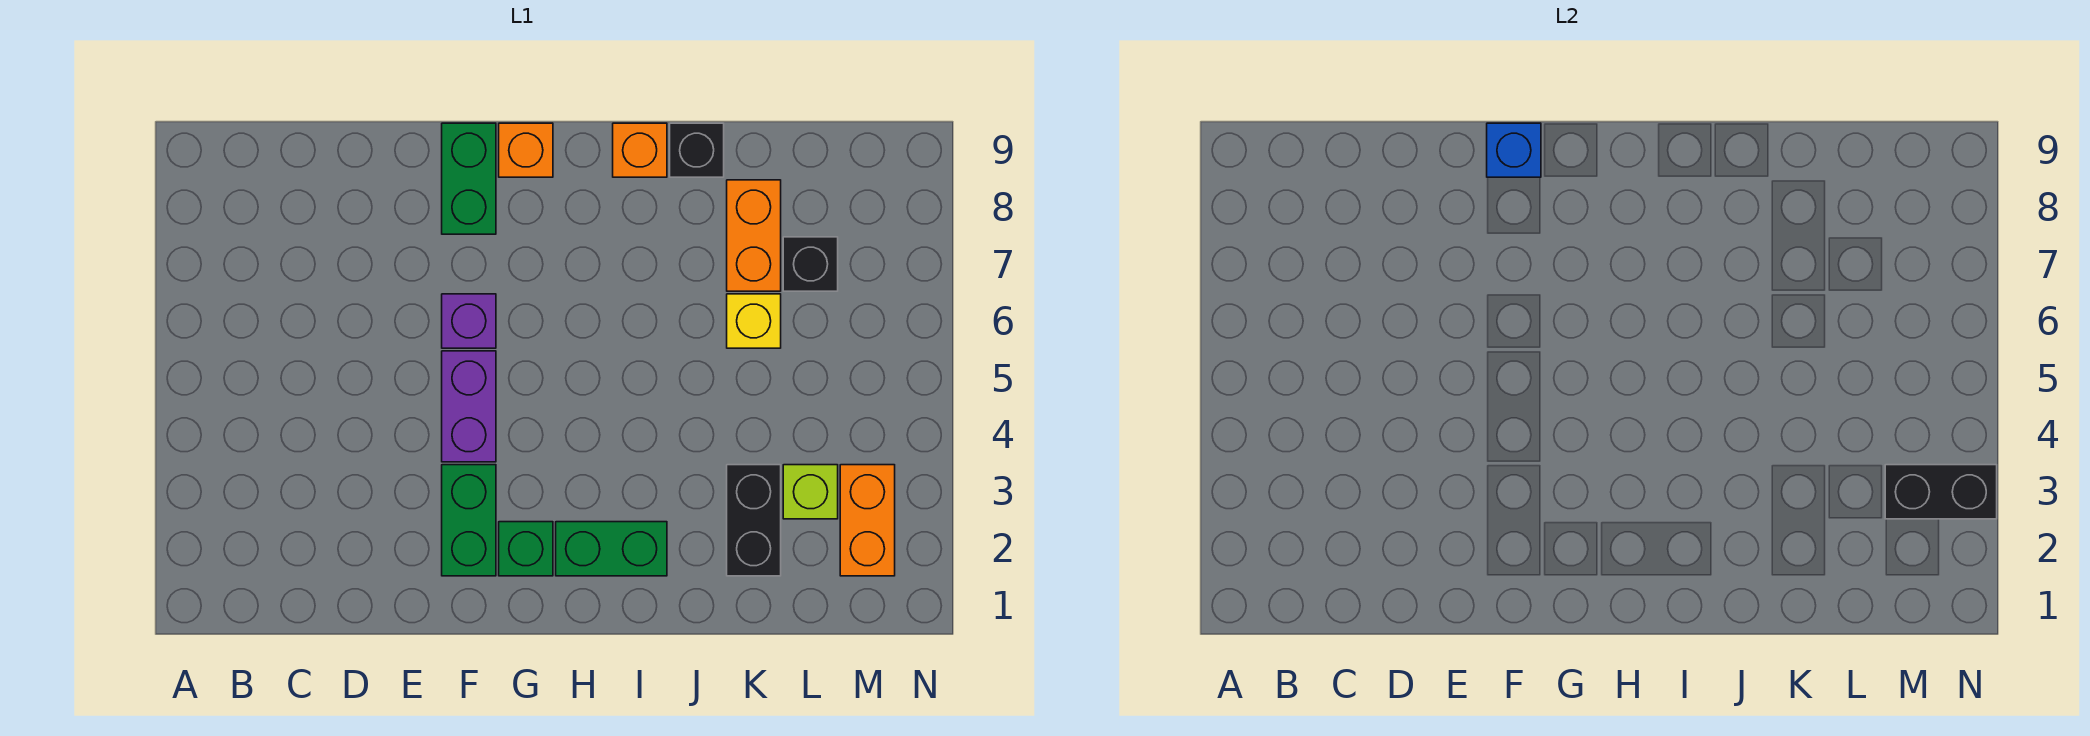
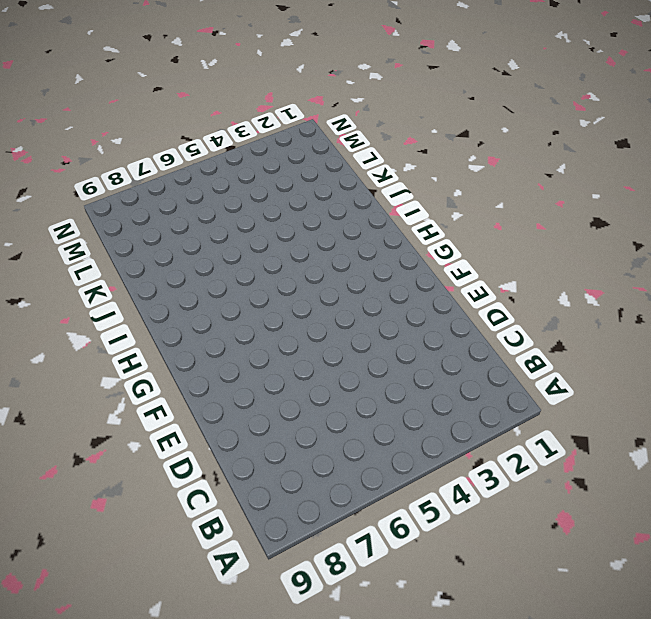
none -> green 1x2 brick [442,465,496,576]
none -> purple 1x2 brick [442,351,496,462]
none -> purple 1x1 brick [442,294,496,348]

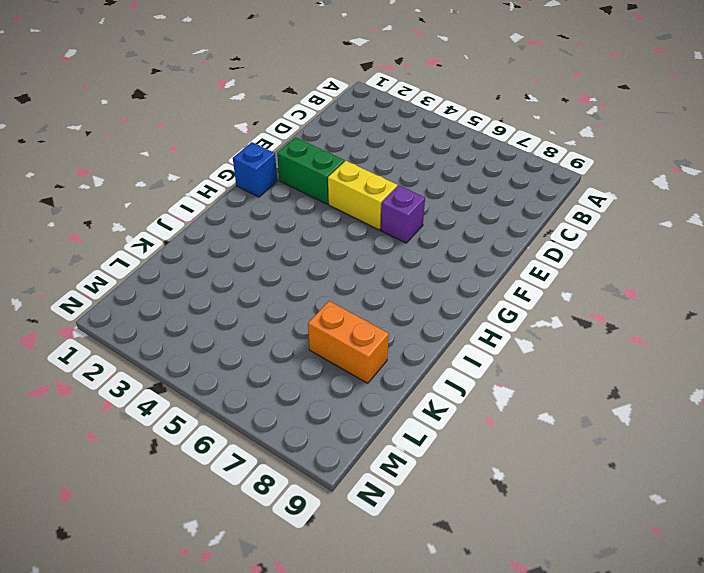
yellow 1x2 brick [328,161,398,230] -> purple 1x2 brick [442,351,496,462]
blue 1x1 brick [233,142,277,197] -> blue 1x1 brick moved to [1487,123,1541,177]
none -> green 1x2 brick [442,123,496,234]
none -> green 1x1 brick [499,522,553,576]
none -> orange 1x1 brick [499,123,553,177]

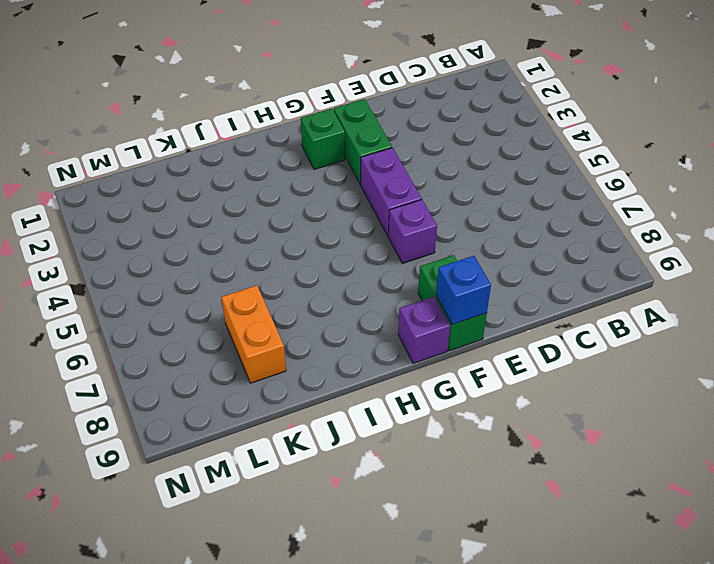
purple 1x1 brick [398,297,450,364] -> orange 1x1 brick [499,123,553,177]
none -> green 1x2 brick [556,522,667,576]
none -> orange 1x1 brick [613,123,667,177]
none -> black 1x1 brick [670,123,724,177]

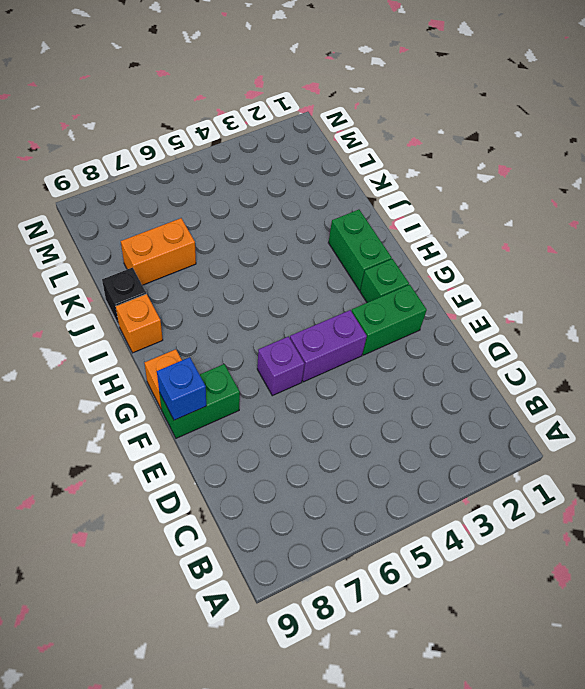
none -> black 1x2 brick [727,465,781,576]
none -> yellow 1x1 brick [727,294,781,348]
none -> lime 1x1 brick [783,465,838,519]

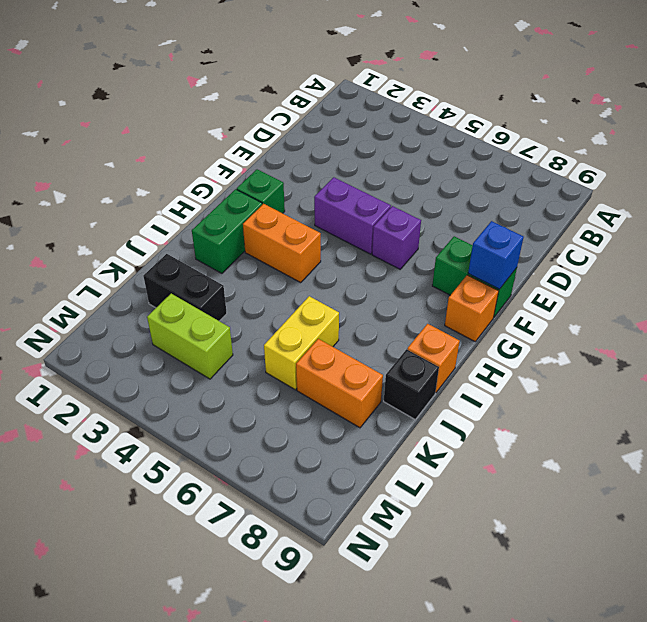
orange 1x2 brick [243,204,321,282] -> orange 1x2 brick moved to [840,465,895,576]
yellow 1x2 brick [264,296,339,390] -> yellow 1x1 brick [727,294,781,348]
lime 1x2 brick [147,294,233,379] -> lime 1x1 brick [783,465,838,519]
none -> green 1x2 brick [442,465,496,576]
none -> black 1x1 brick [783,237,838,291]
none -> black 1x2 brick [1885,465,1997,519]

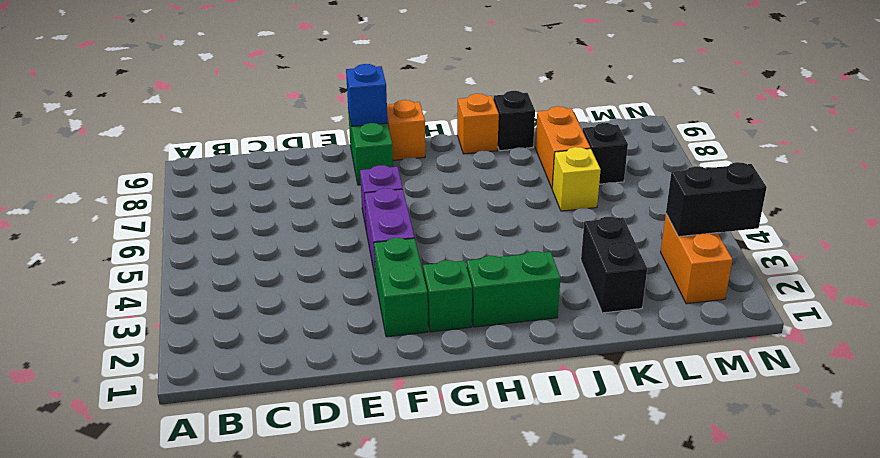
none -> lime 1x1 brick [783,465,838,519]

